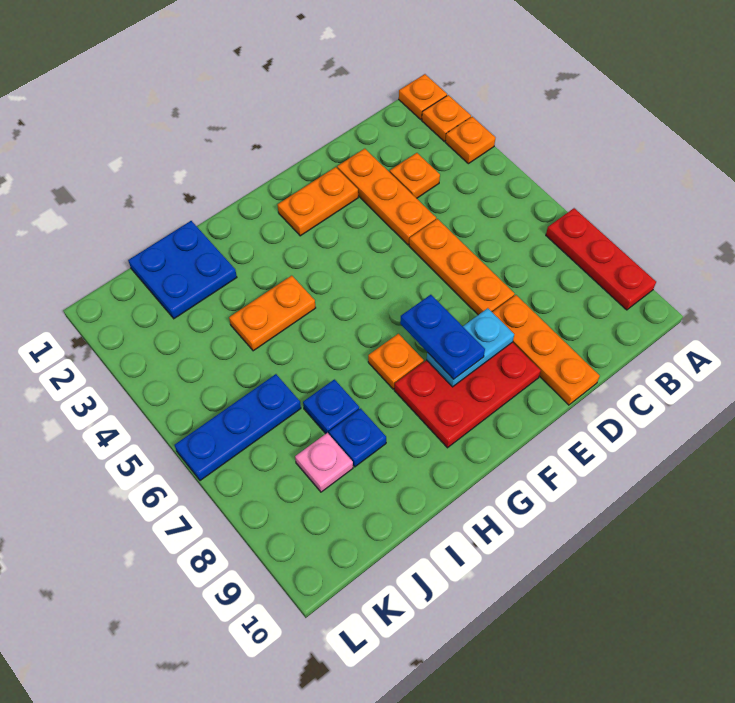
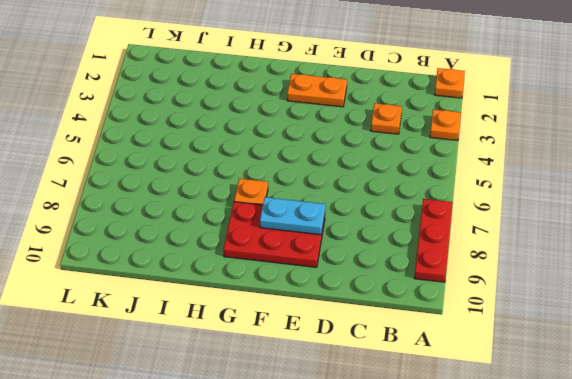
none -> orange 1x1 plate [422,95,471,141]
none -> orange 1x3 plate [337,149,436,245]
none -> orange 1x3 plate [409,219,515,315]

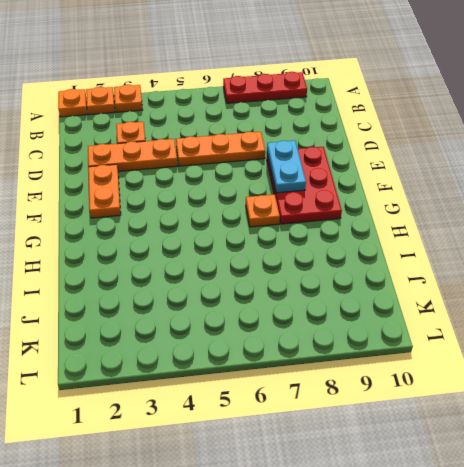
none -> orange 1x3 plate [492,295,600,405]
none -> orange 1x2 plate [229,276,316,351]
none -> blue 2x2 plate [128,221,237,319]

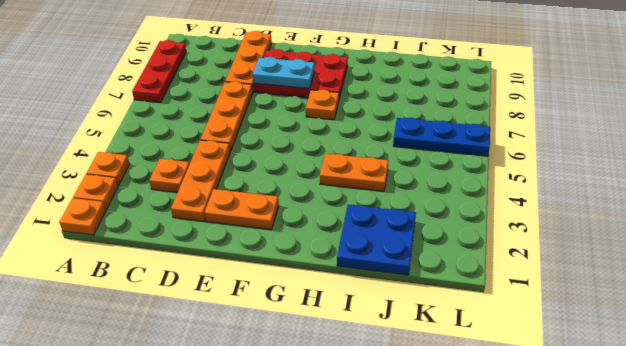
none -> blue 1x1 plate [303,379,359,434]
none -> blue 1x1 plate [329,408,386,467]
none -> pink 1x1 plate [295,433,353,492]

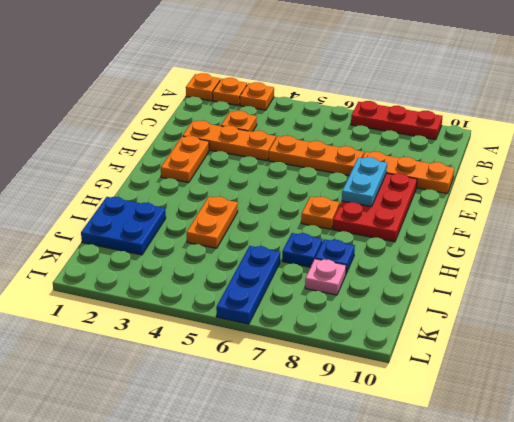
none -> blue 1x2 plate [400,295,485,379]

